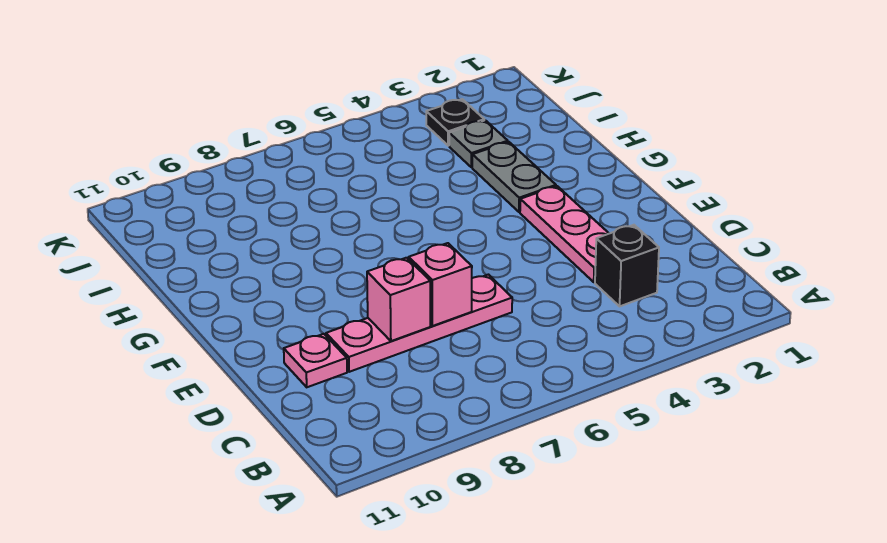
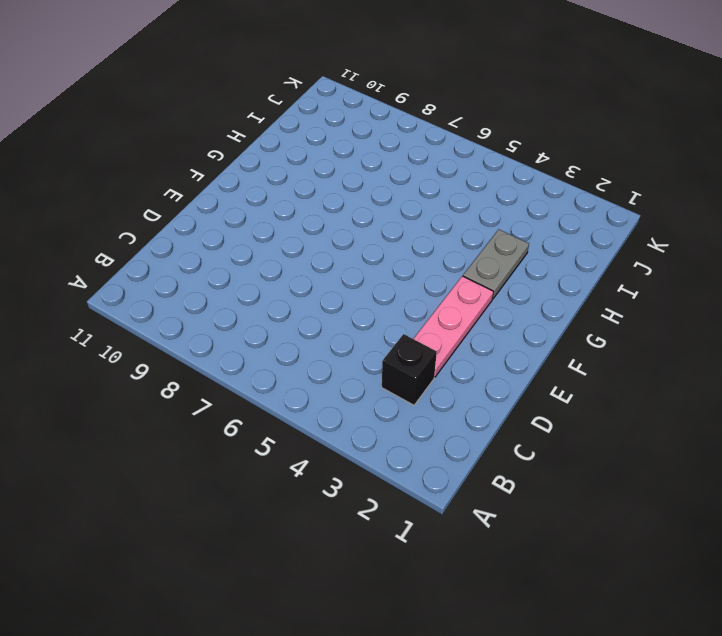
none -> pink 1x4 plate [326,275,512,372]
none -> pink 1x1 plate [284,334,347,387]

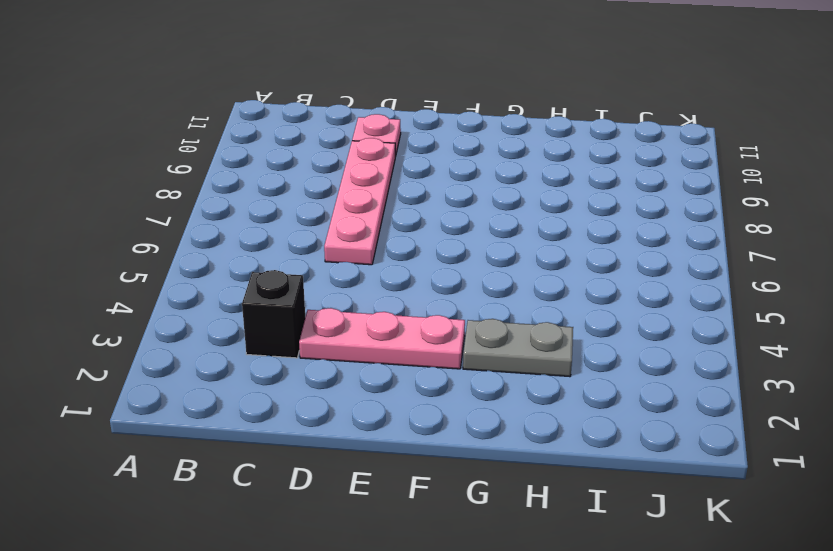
none -> grey 1x1 plate [449,120,508,167]
none -> black 1x1 plate [426,99,484,146]

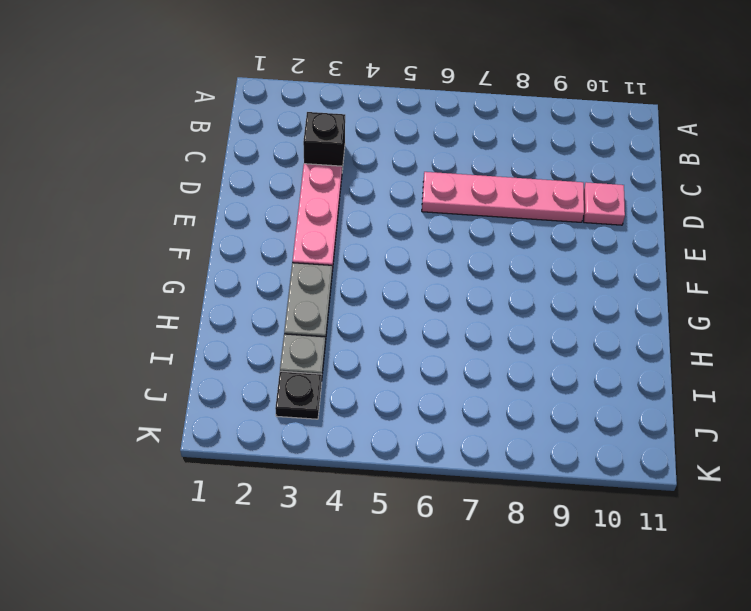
none -> pink 1x1 brick [409,243,472,326]
none -> pink 1x1 brick [367,258,430,341]

